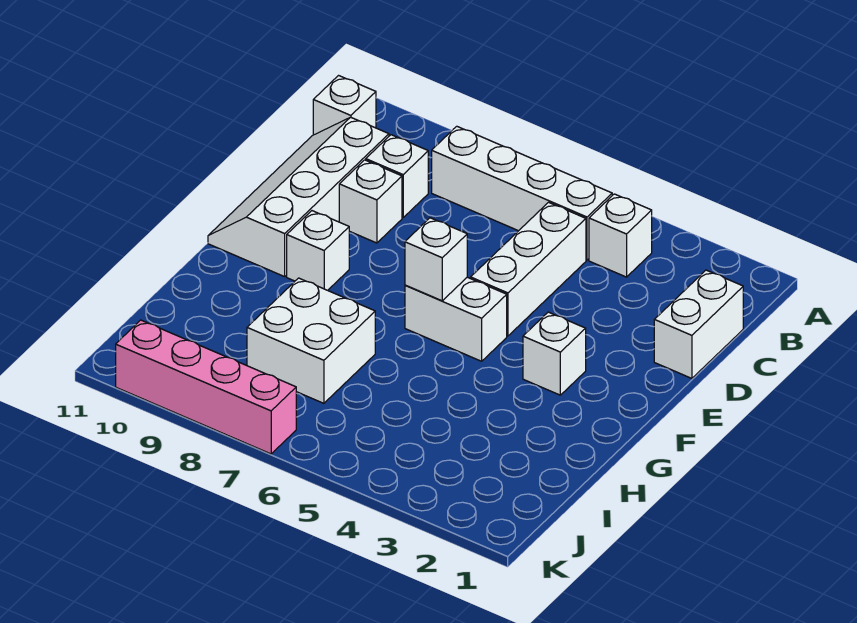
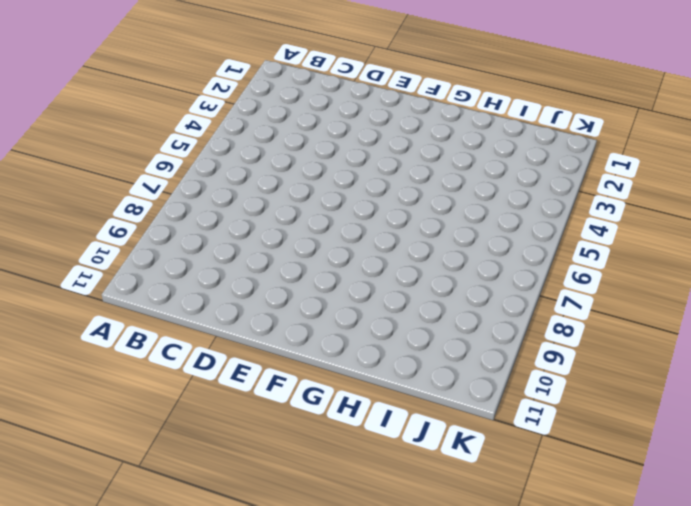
none -> white 1x1 brick [589,194,652,277]
none -> white 1x4 brick [432,126,612,260]
none -> white 1x1 brick [313,76,376,135]

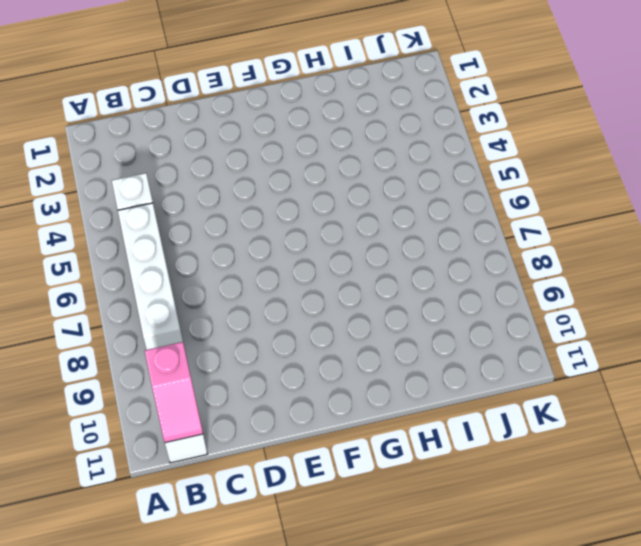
pink 1x2 slope [145,342,203,443] -> none
none -> white 1x2 brick [654,270,743,378]
none -> white 1x3 brick [471,202,586,336]
none -> white 1x1 brick [366,135,428,218]

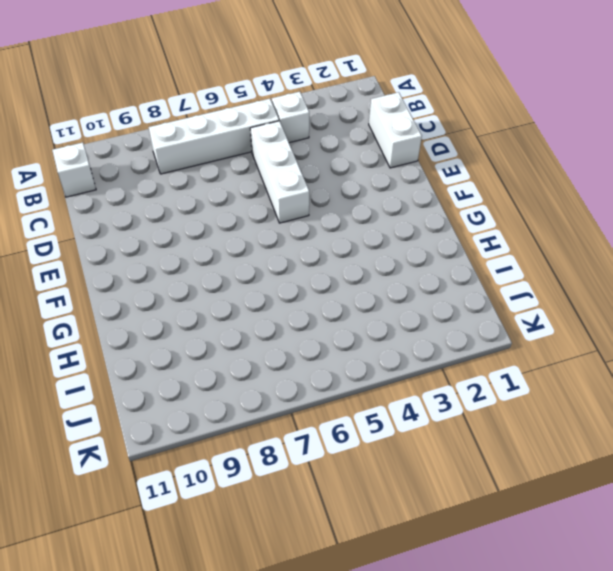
none -> white 1x1 brick [366,135,428,218]
none -> white 2x4 slope [208,117,389,277]
none -> white 1x1 brick [339,160,402,243]

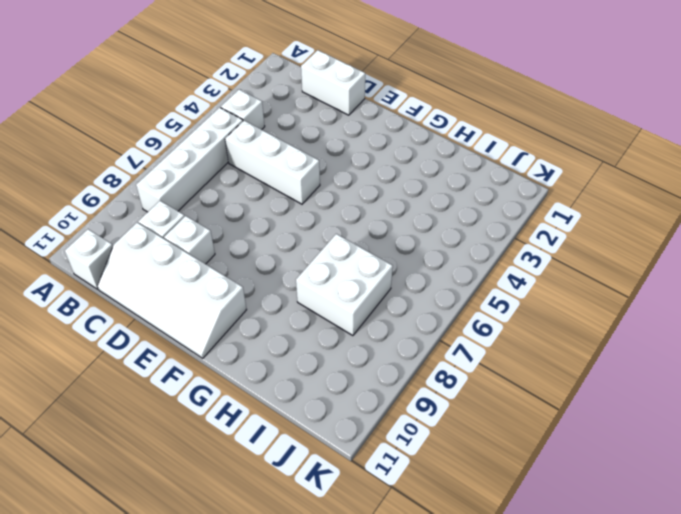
none -> white 1x1 brick [523,312,586,395]
none -> white 1x2 brick [405,277,507,361]
none -> white 1x1 brick [287,211,349,290]

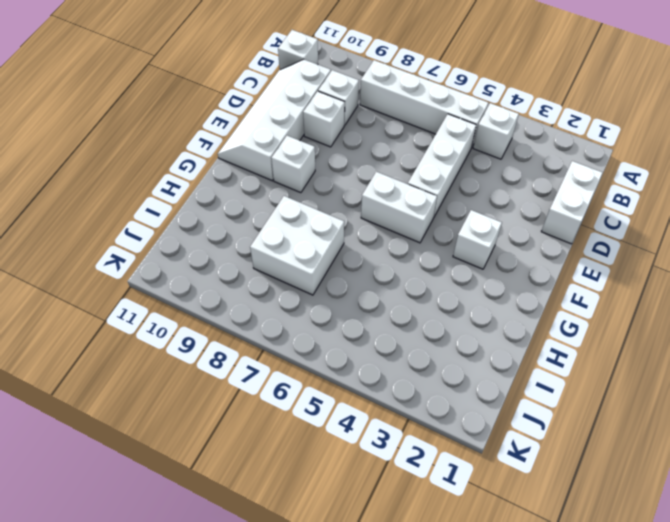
none -> pink 1x4 brick [116,320,296,454]
none -> white 1x1 brick [405,218,467,301]

